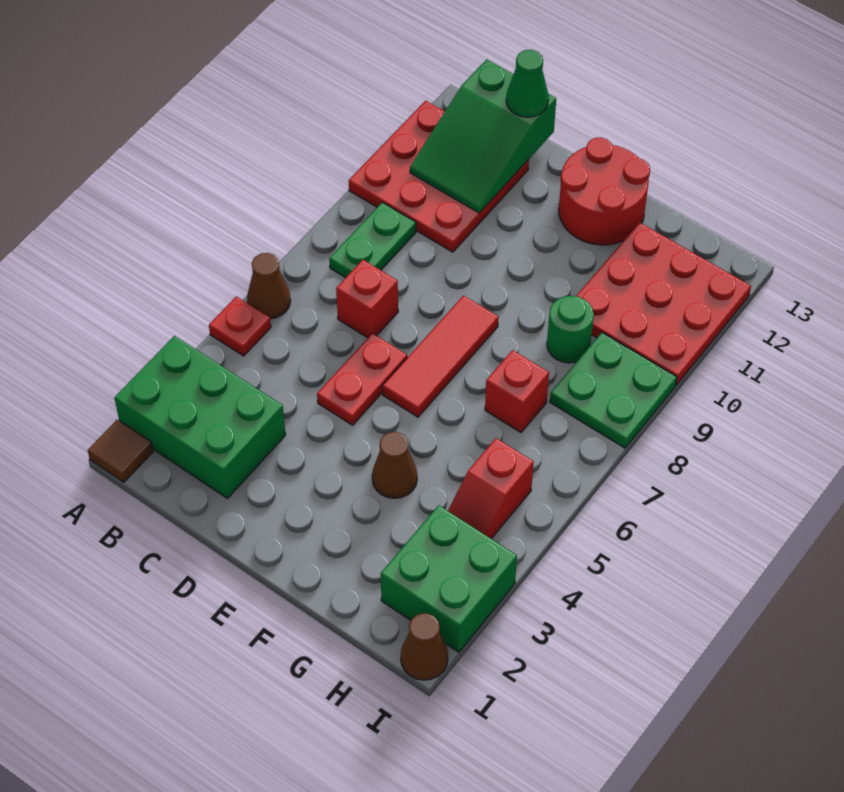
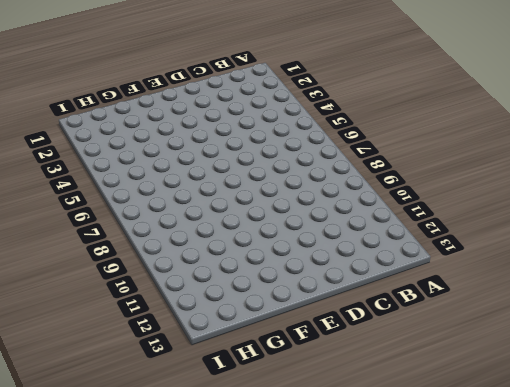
none -> brown 1x1 tile [88,420,153,482]
none -> green 2x3 brick [115,336,286,498]
none -> red 1x1 plate [209,296,271,356]

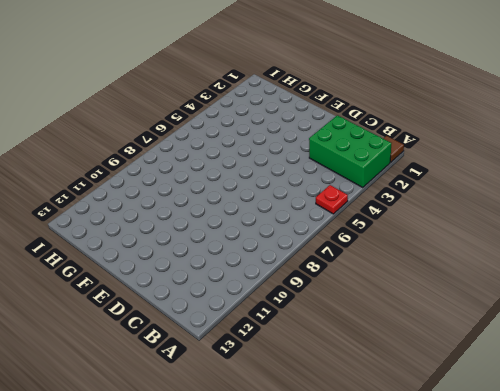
none -> brown 1x1 cone [247,253,291,319]
none -> red 3x3 plate [349,101,529,252]
none -> green 1x2 plate [329,202,416,278]

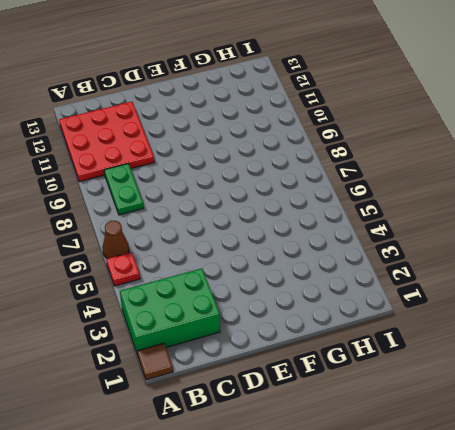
none -> red 1x1 brick [336,260,398,338]
none -> red 1x2 plate [317,333,407,425]
none -> red 1x3 tile [382,296,499,417]

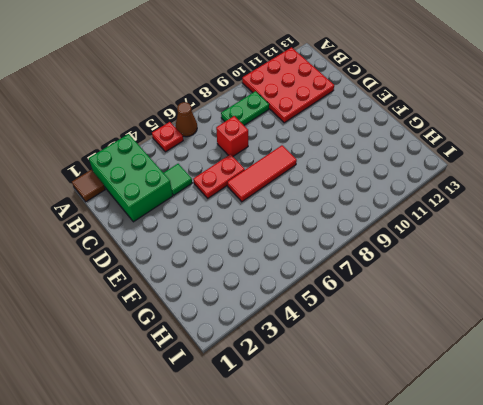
green 1x1 tile [164,164,192,195] -> none
none -> red 2x2 round brick [559,137,650,245]
none -> brown 1x1 cone [372,432,417,498]
none -> red 1x1 brick [485,350,549,432]

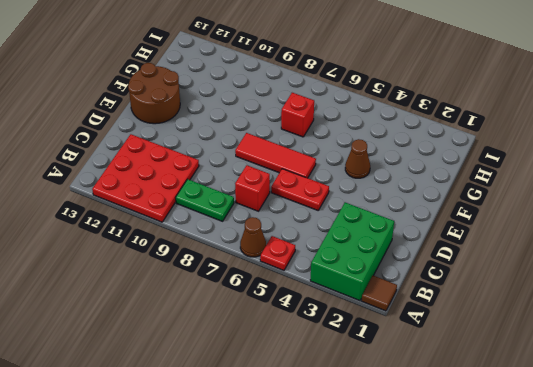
brown 2x2 round brick [128,63,180,124] -> red 2x2 round brick [559,137,650,245]
none -> green 1x1 round brick [547,296,594,363]
none -> red 3x3 plate [576,223,751,385]
none -> green 2x2 brick [381,505,517,652]

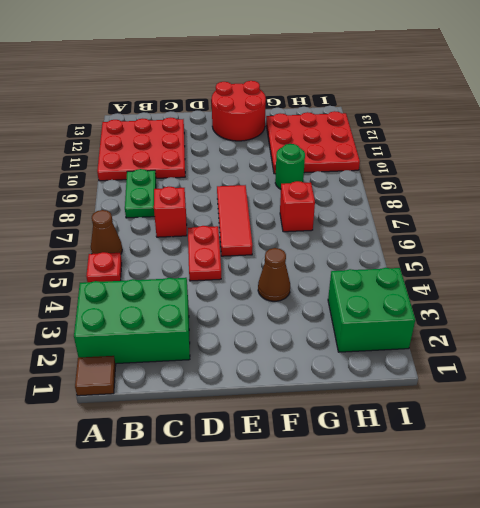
none -> red 1x2 slope [448,438,534,539]
none -> green 2x2 plate [550,333,677,448]
none -> brown 1x1 cone [401,613,448,680]

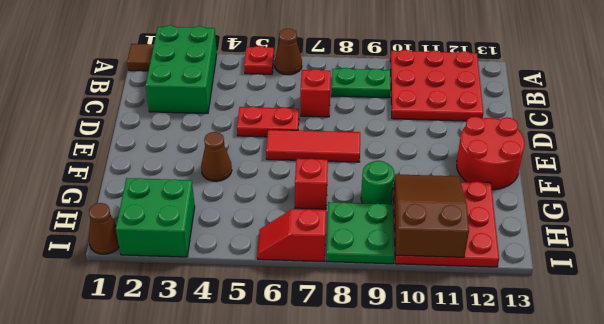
brown 2x3 slope [394,174,469,257] -> none
red 1x2 slope [257,209,326,262] -> red 1x2 slope moved to [448,438,534,539]
none -> green 2x3 slope [410,59,556,213]
none -> green 1x1 cone [506,50,549,117]

